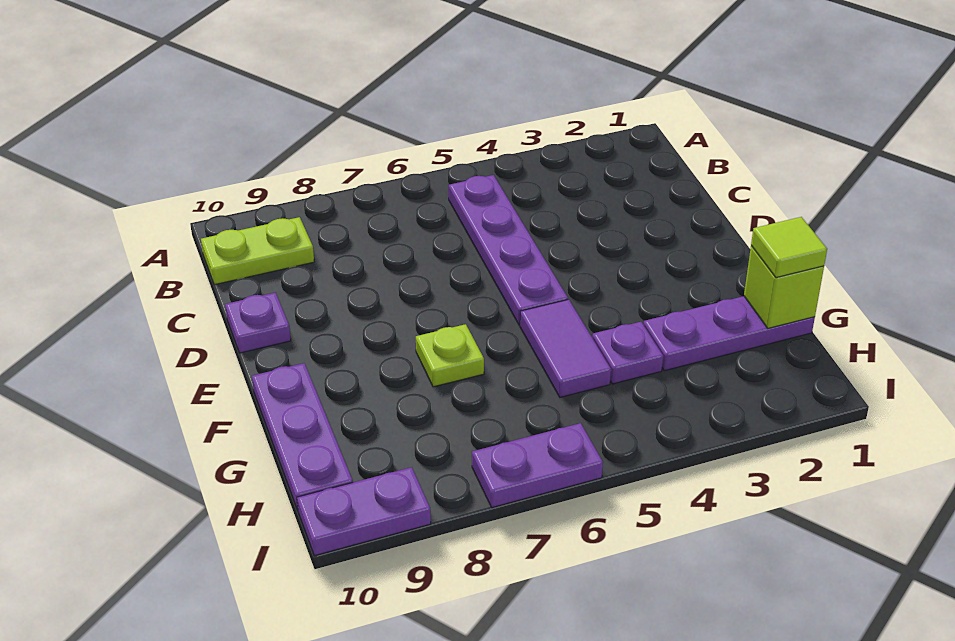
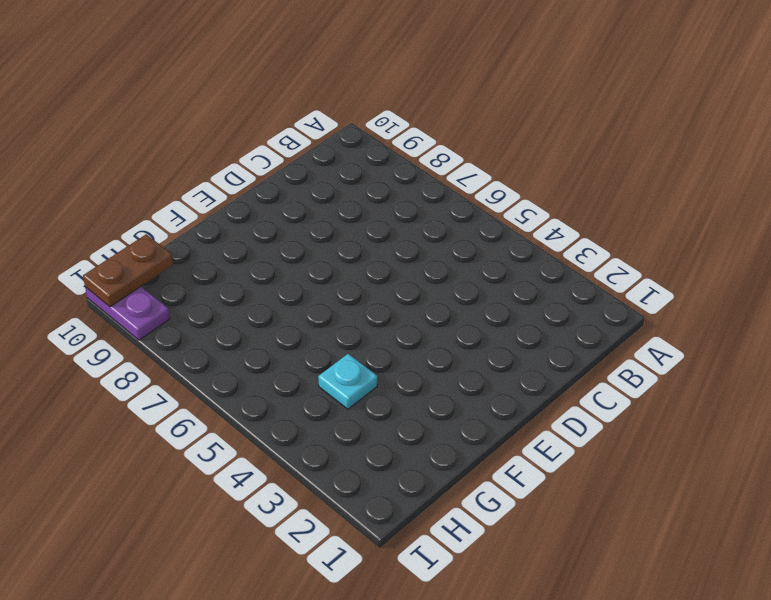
cyan 1x1 plate [318,354,377,409] -> purple 1x1 plate [592,322,663,384]
brown 1x2 plate [83,234,173,307] -> none
none -> purple 1x4 plate [449,175,568,325]
none -> lime 1x2 plate [201,217,314,285]
none -> purple 1x1 plate [225,293,291,353]

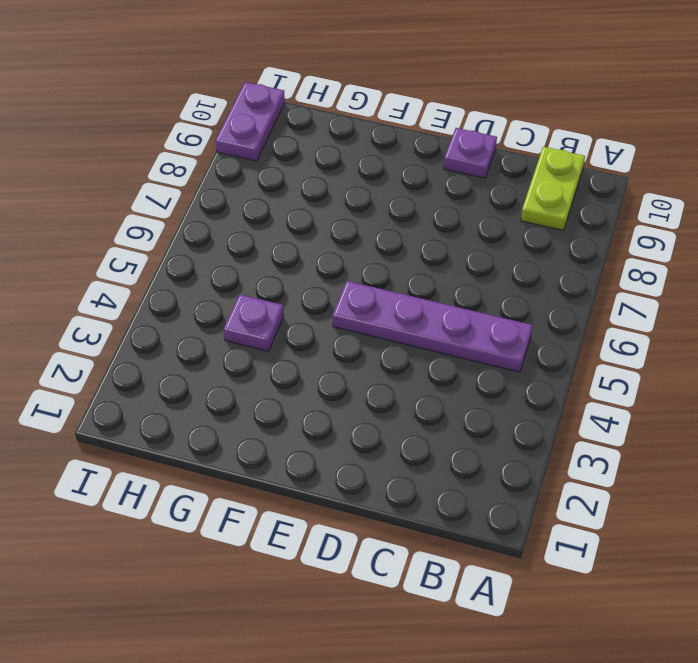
none -> purple 1x2 tile [520,299,611,397]
none -> lime 1x1 plate [416,324,484,387]
none -> purple 1x3 plate [252,363,353,510]

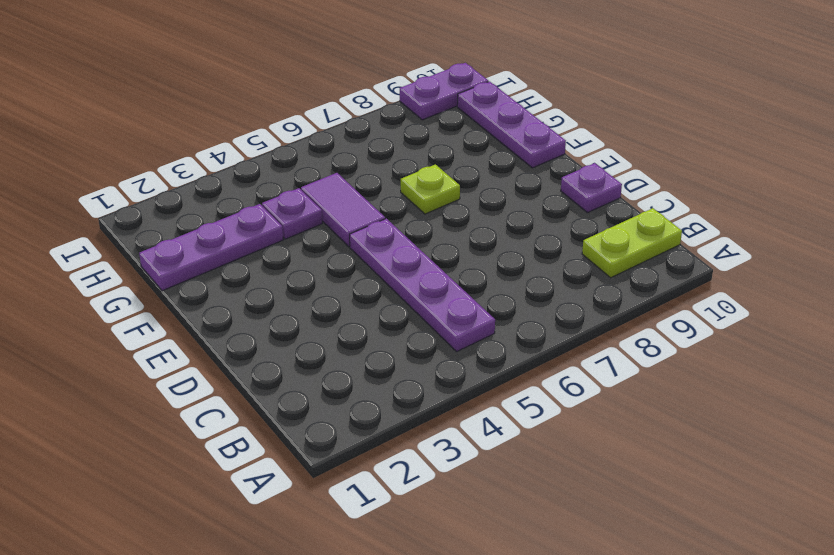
none -> purple 1x2 plate [472,423,603,508]
none -> lime 1x1 brick [744,246,824,328]
none -> lime 1x1 tile [751,217,827,278]

